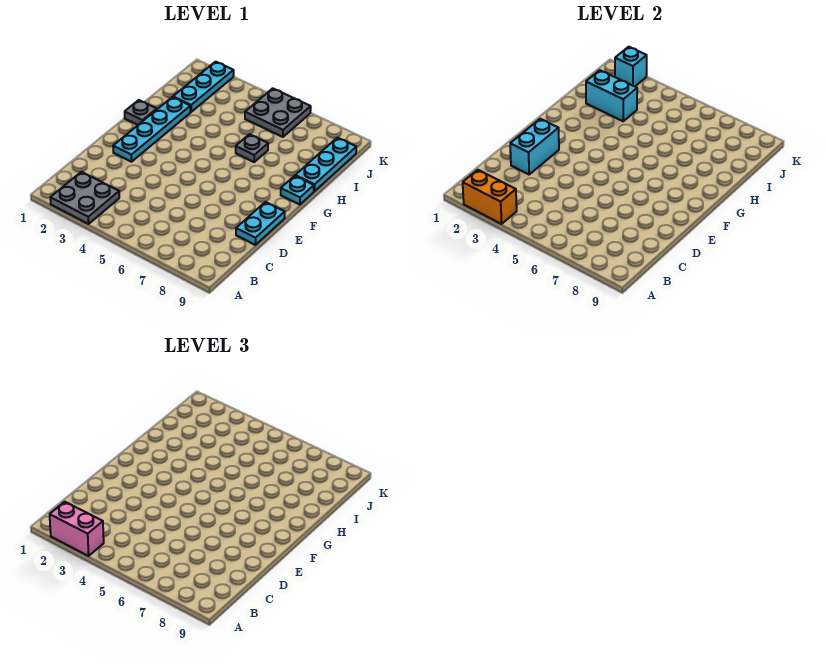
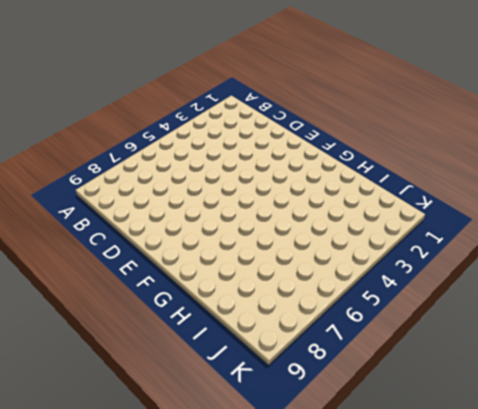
none -> grey 2x2 plate [50,172,119,224]
none -> cyan 1x2 plate [236,202,285,245]
none -> cyan 1x4 plate [113,97,191,162]

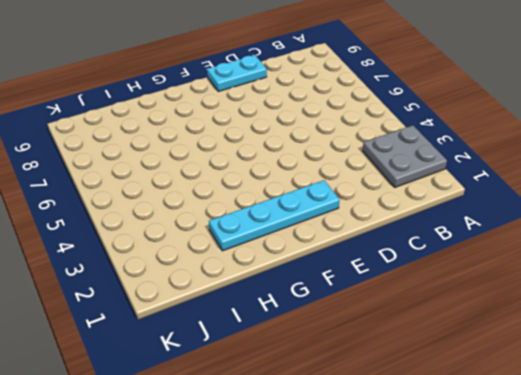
none -> grey 1x1 plate [125,100,157,125]
none -> cyan 1x1 plate [281,176,314,205]
none -> grey 1x1 plate [236,134,268,162]

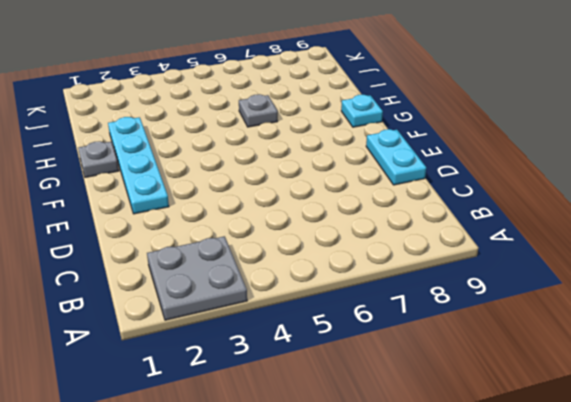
none -> cyan 1x3 plate [295,138,356,191]
none -> cyan 1x3 plate [173,62,234,112]
none -> grey 2x2 plate [245,88,311,137]

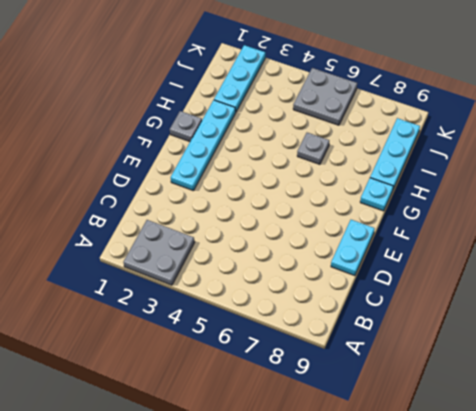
none -> orange 1x2 brick [463,170,517,224]
none -> cyan 1x2 brick [510,119,559,174]
none -> cyan 1x2 brick [586,70,637,121]

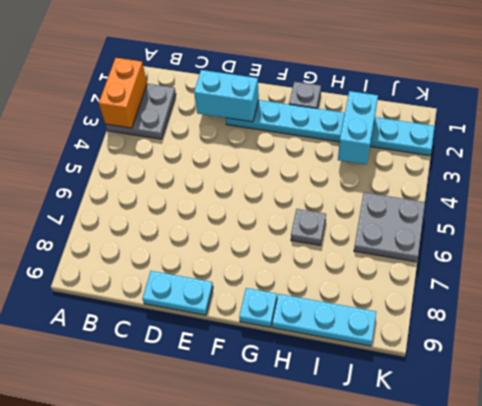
none -> cyan 1x1 brick [615,47,647,86]
none -> pink 1x2 brick [50,502,104,556]

